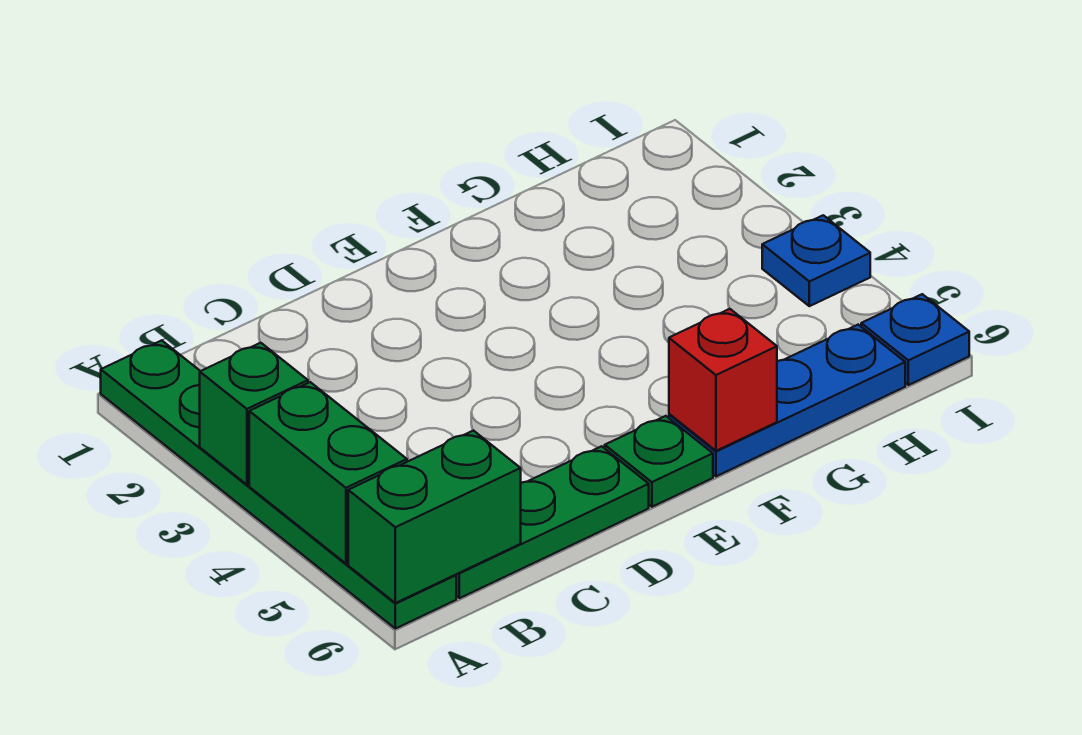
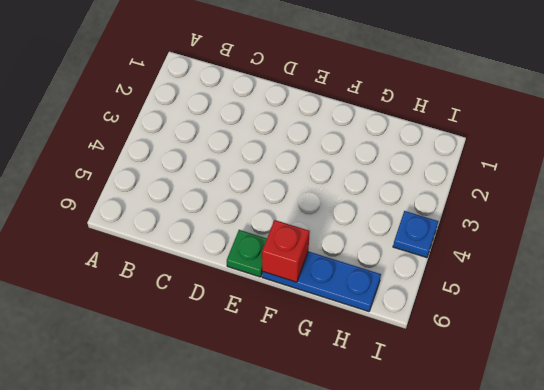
none -> green 1x6 plate [101,340,456,629]
none -> green 1x3 plate [456,446,649,598]

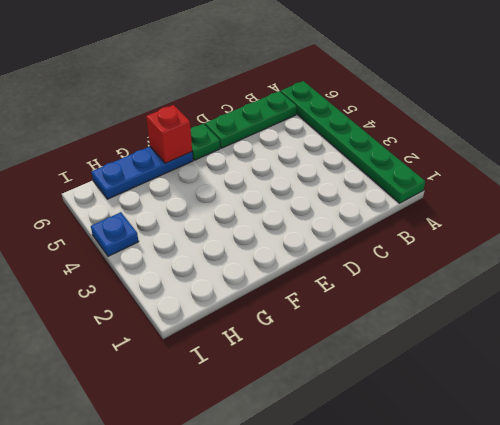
none -> blue 1x1 plate [861,294,969,385]
none -> green 1x1 brick [200,343,308,485]

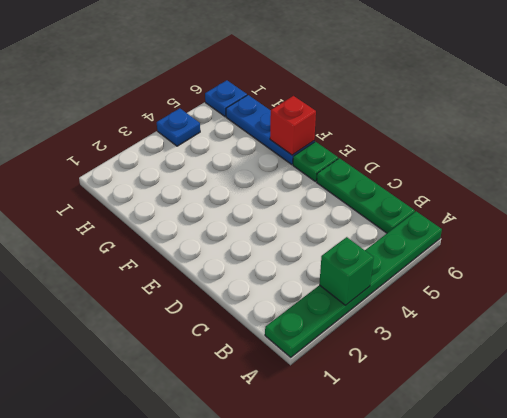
none -> green 1x2 brick [249,382,407,564]
none -> green 1x2 brick [348,431,521,603]

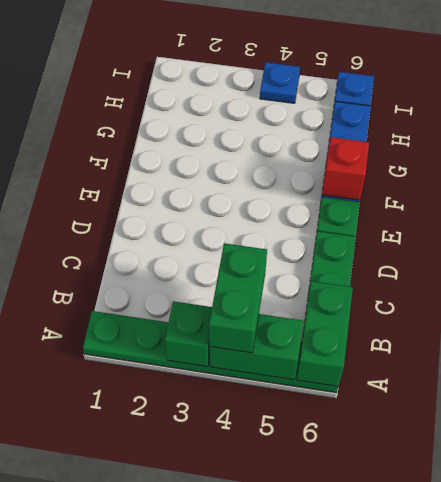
green 1x2 brick [209,243,267,353] -> none

